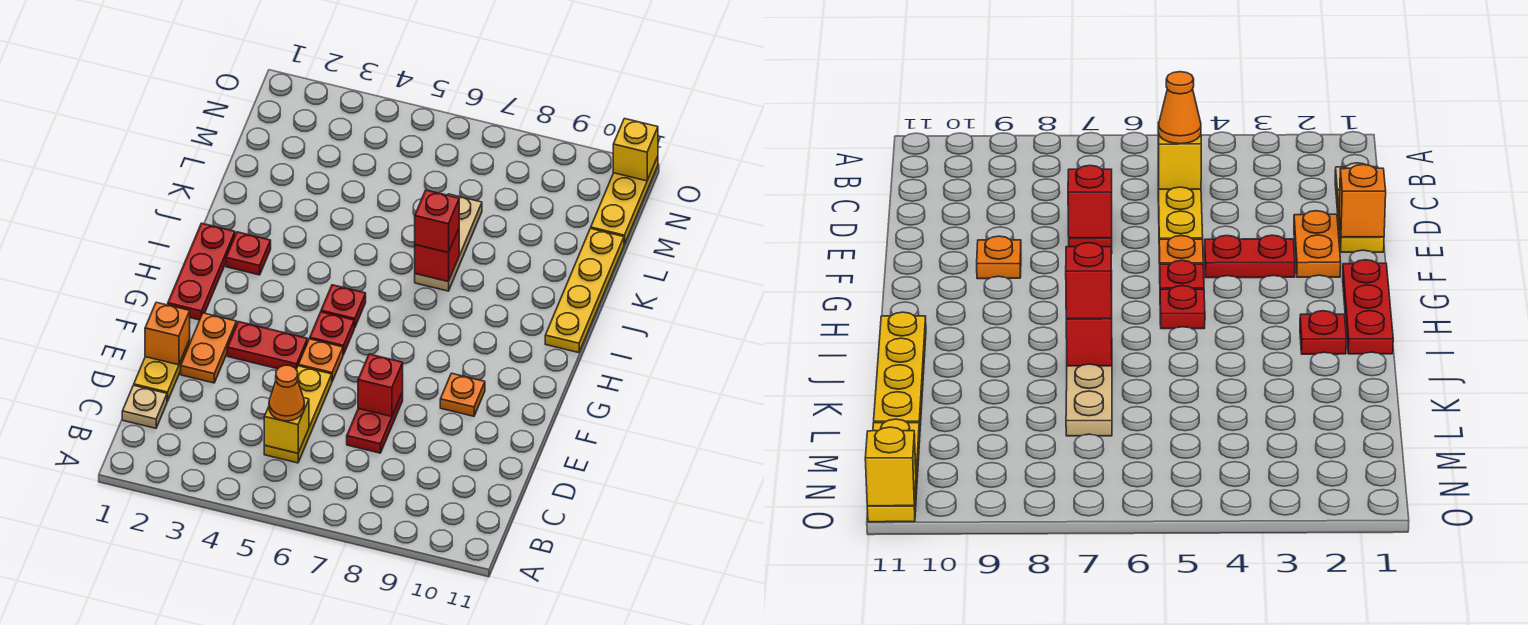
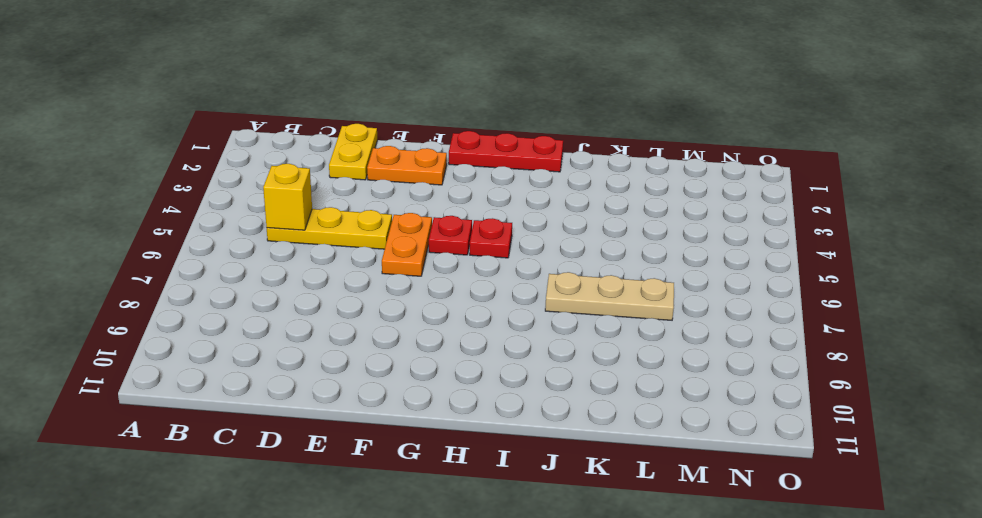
yellow 1x2 plate [329,124,377,180] -> yellow 1x2 plate turned to [134,340,190,401]
orange 1x2 plate [382,213,432,276] -> orange 1x1 plate [298,339,343,381]
none -> tan 1x1 plate [122,385,167,428]
none -> red 1x2 plate [347,392,403,453]
none -> red 1x2 plate [227,322,308,369]

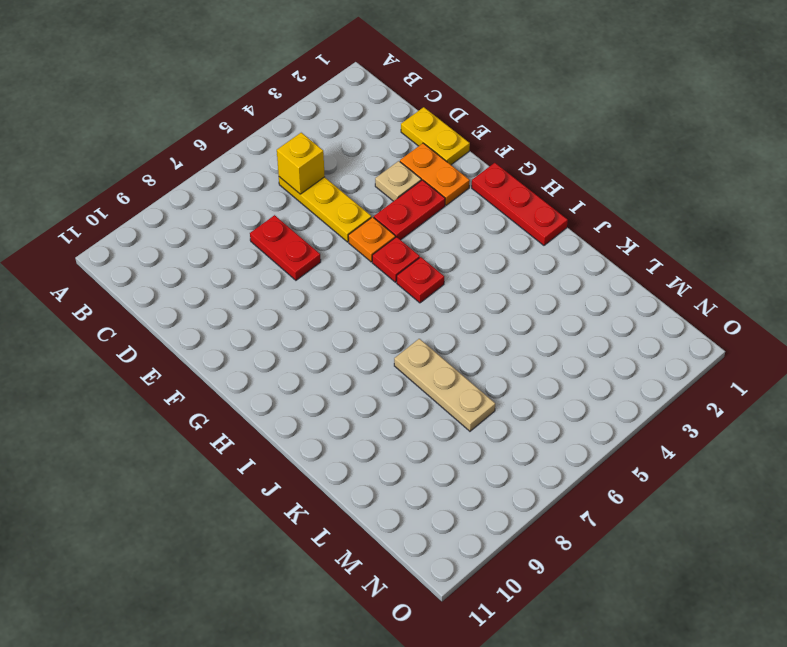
tan 1x1 plate [375,161,421,201] -> tan 1x1 plate moved to [122,385,167,428]
none -> orange 1x1 plate [440,373,485,416]
none -> red 1x1 plate [226,232,271,275]
none -> yellow 1x4 plate [545,229,624,353]

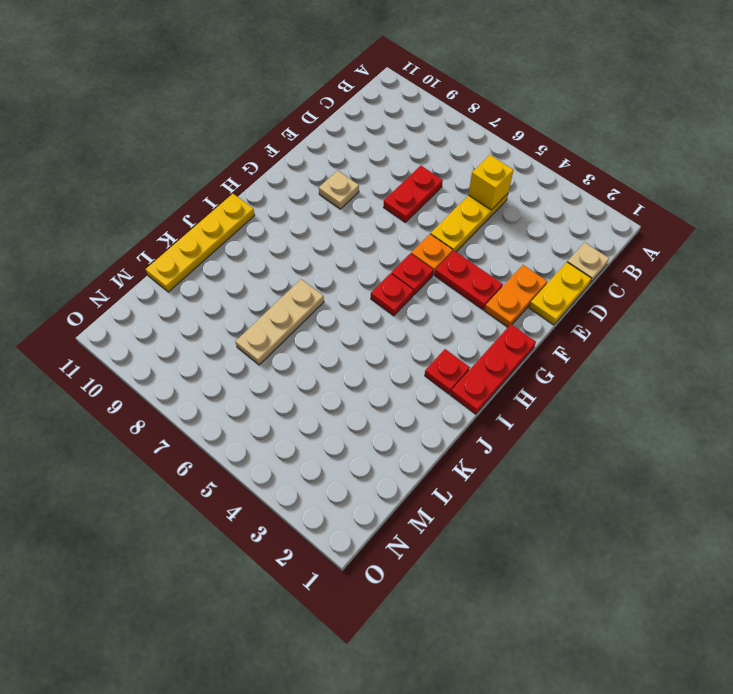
tan 1x1 plate [319,171,359,209] -> orange 1x1 plate [440,373,485,416]
none -> yellow 1x3 plate [591,157,658,244]
none -> orange 1x1 brick [145,302,190,365]
none -> red 1x1 brick [358,354,403,417]

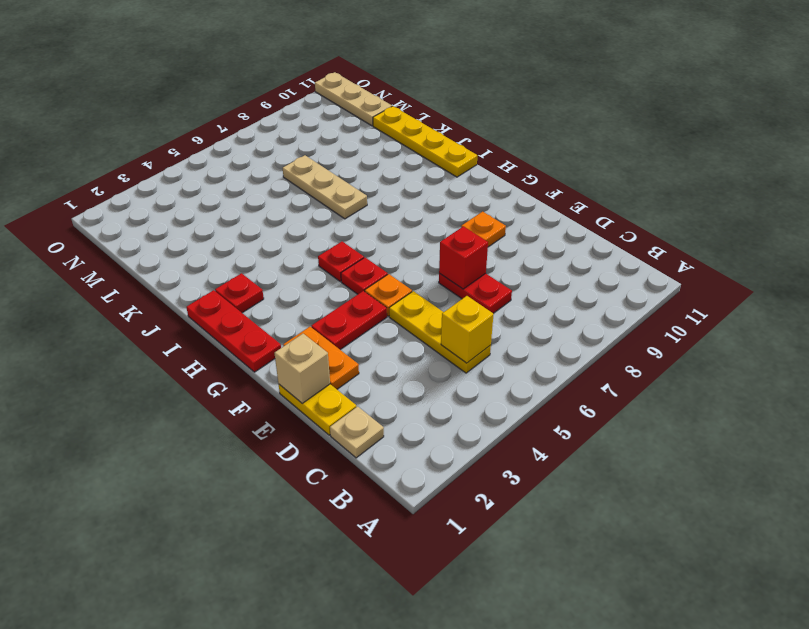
tan 1x1 brick [275,334,330,403] -> orange 1x1 brick [145,302,190,365]
tan 1x3 plate [315,72,392,126] -> yellow 1x3 plate [591,157,658,244]
none -> red 1x1 brick [415,229,459,282]
none -> yellow 1x1 brick [613,119,658,181]
none -> orange 1x1 cone [269,365,304,421]

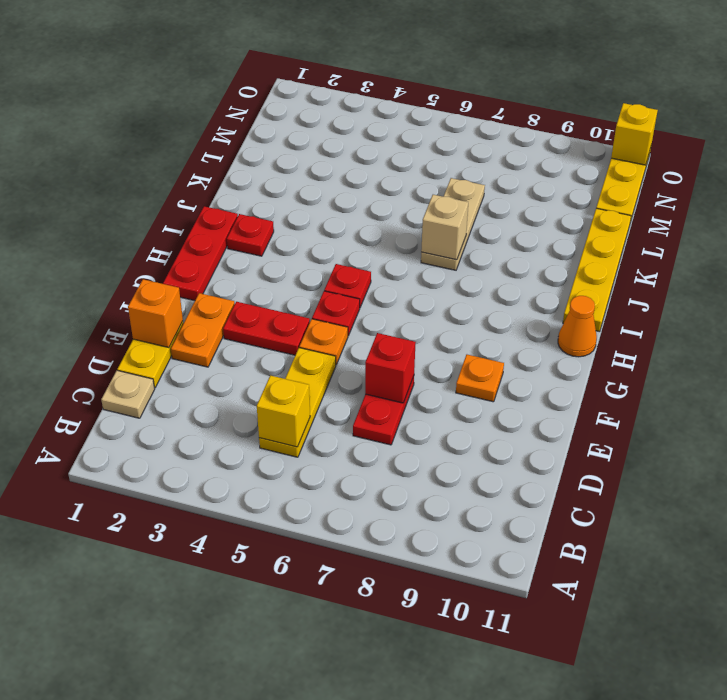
orange 1x1 cone [558,296,597,357] -> orange 1x1 cone moved to [269,365,304,421]
tan 1x1 brick [421,195,468,260] -> red 1x1 brick [415,229,459,282]
none -> red 1x1 brick [415,190,459,253]

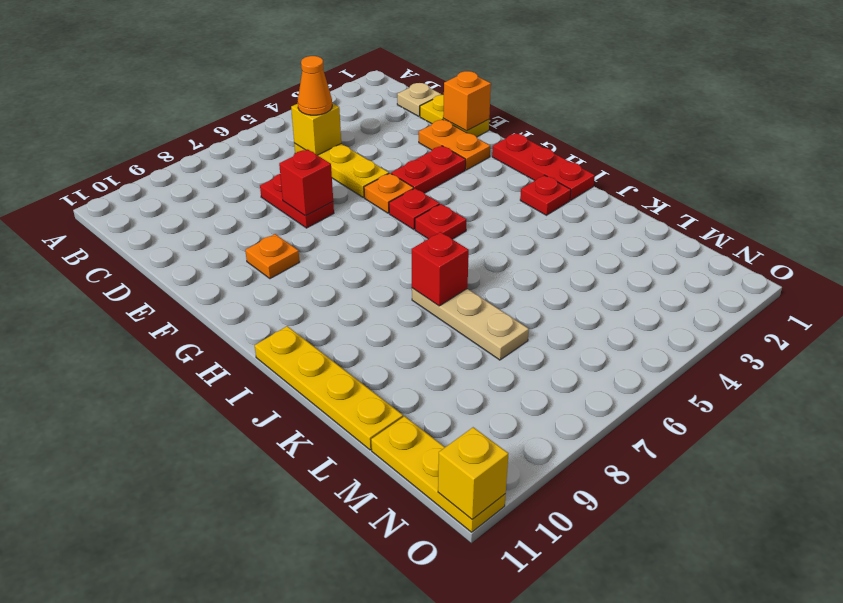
none -> red 1x1 brick [415,190,459,253]

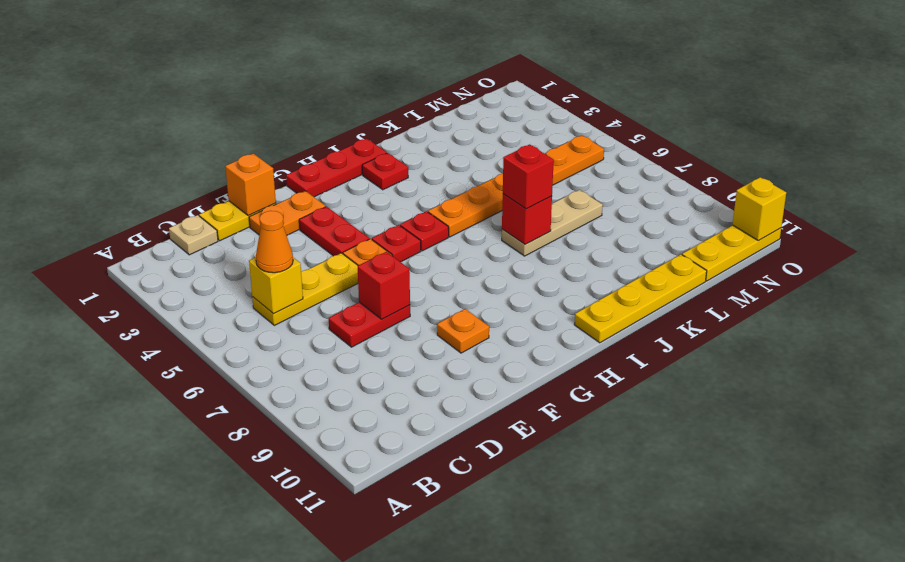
orange 1x6 plate [428,135,604,237] -> none

